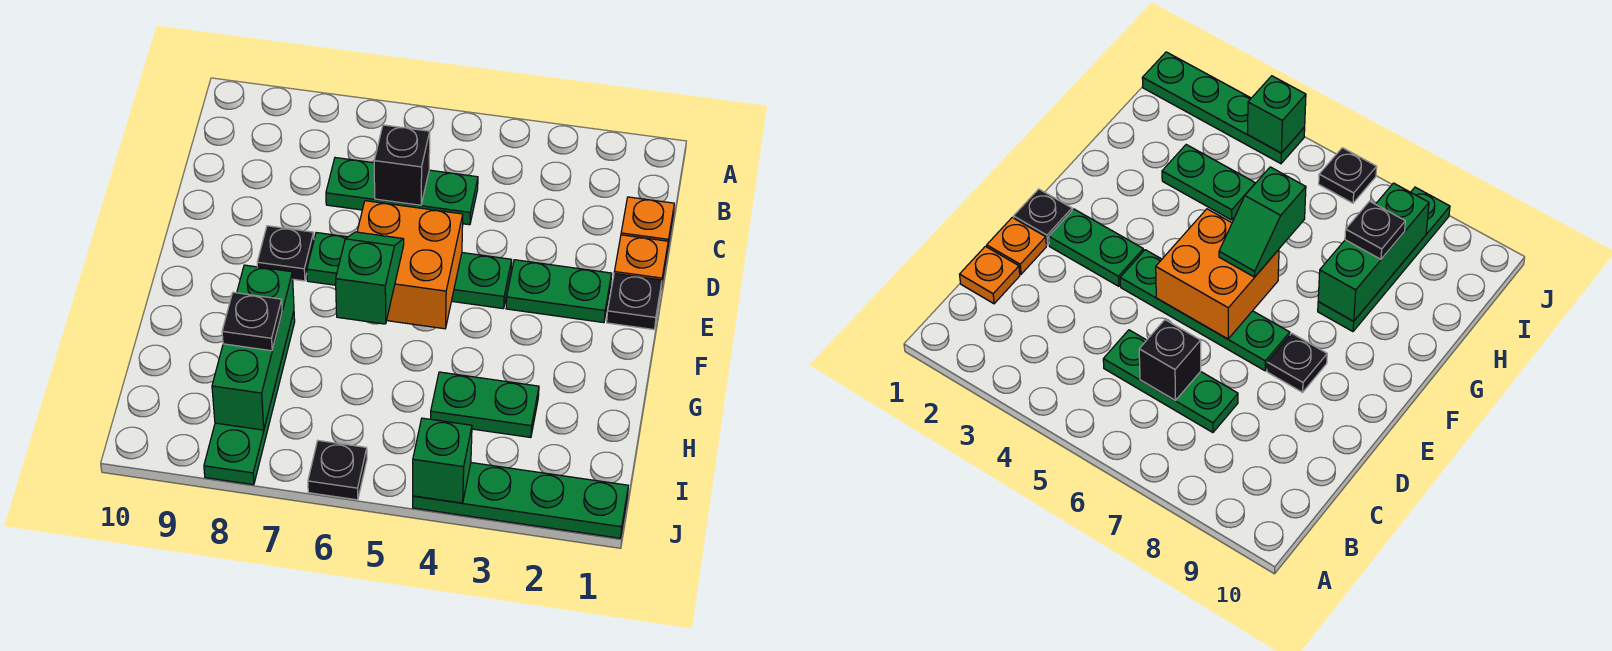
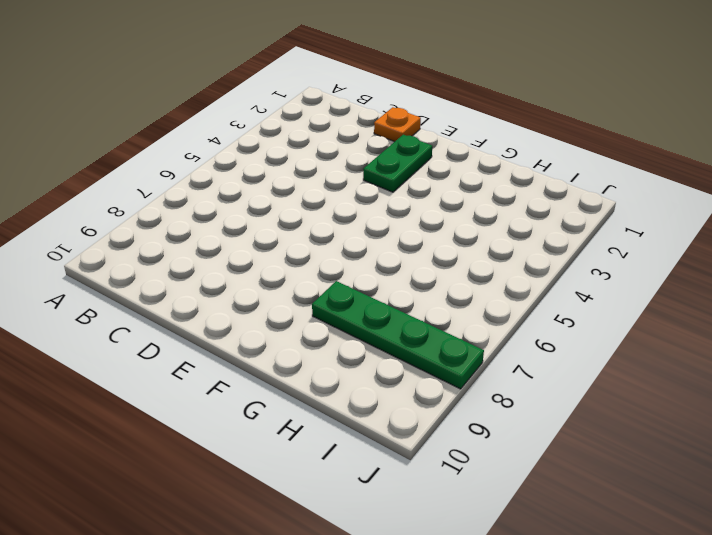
none -> orange 1x1 plate [621,197,674,250]
none -> green 1x3 plate [326,158,478,225]
none -> black 1x1 plate [607,273,662,330]

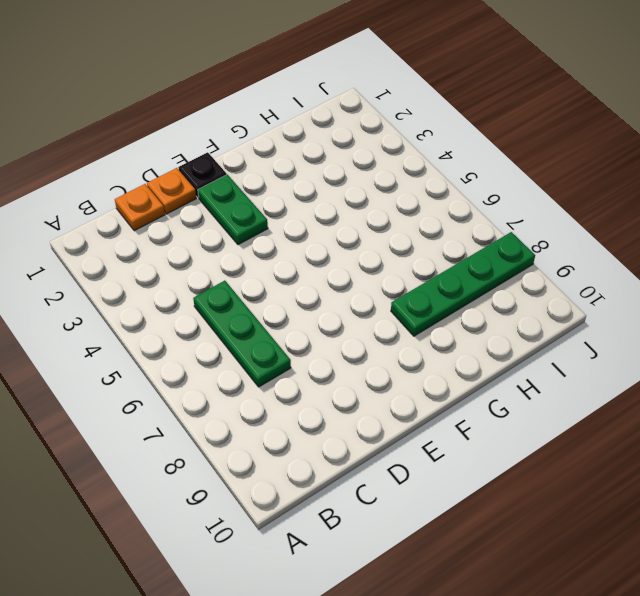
none -> green 1x4 plate [307,233,512,309]
none -> black 1x1 plate [257,226,314,281]
none -> green 1x2 plate [431,372,539,438]

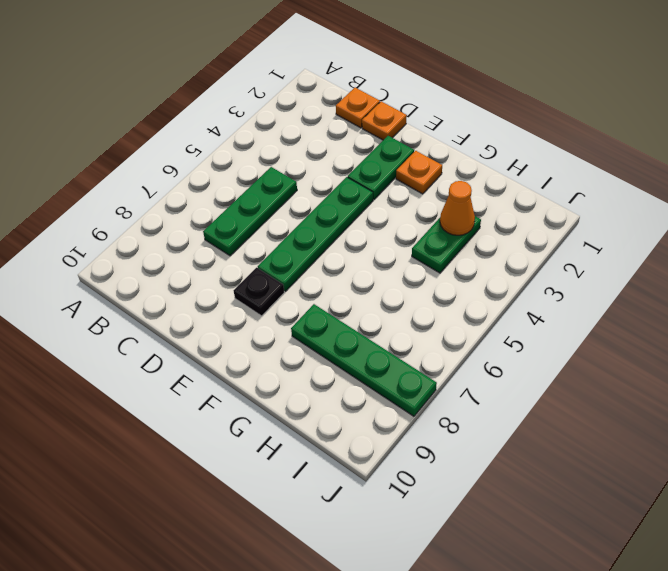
orange 1x1 plate [396,151,442,194] -> none
orange 1x1 cone [440,181,475,235] -> none
none -> black 1x1 plate [607,273,662,330]
none -> green 1x4 plate [413,463,628,538]
none -> black 1x1 plate [308,441,367,500]

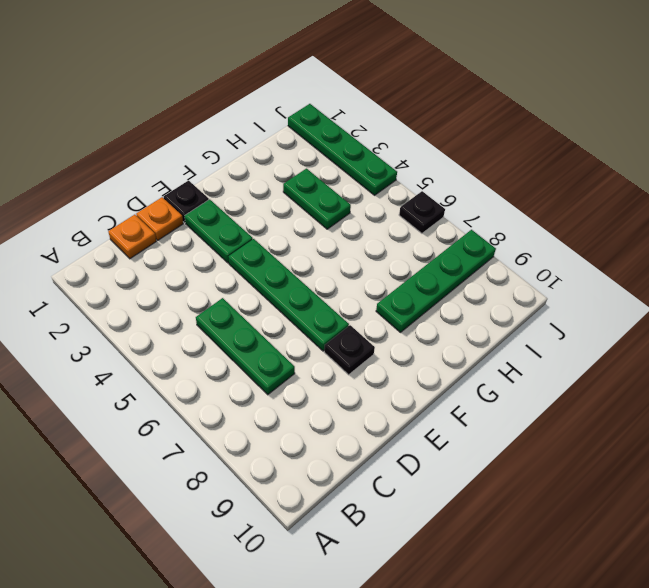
none -> black 1x1 brick [374,125,430,205]
none -> orange 2x2 brick [357,201,463,329]
none -> green 1x3 brick [212,265,294,430]

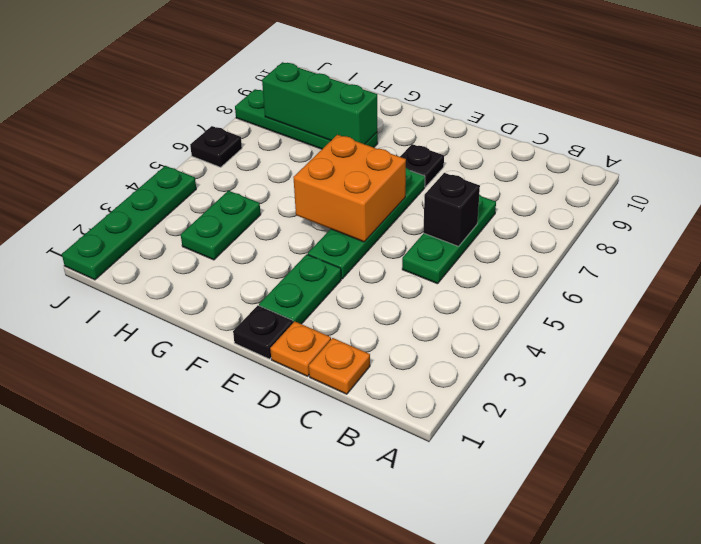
none -> green 1x1 brick [413,418,472,503]
none -> green 1x2 slope [336,232,404,324]
none -> black 1x1 plate [222,292,282,351]

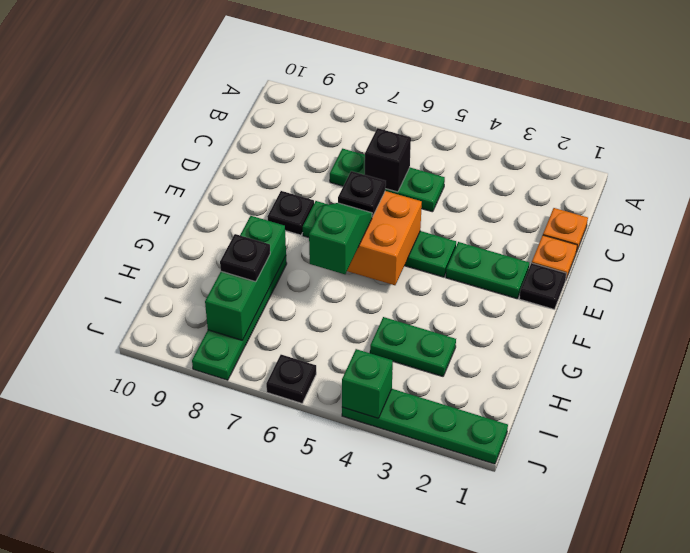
black 1x1 plate [338,171,386,217] -> none

